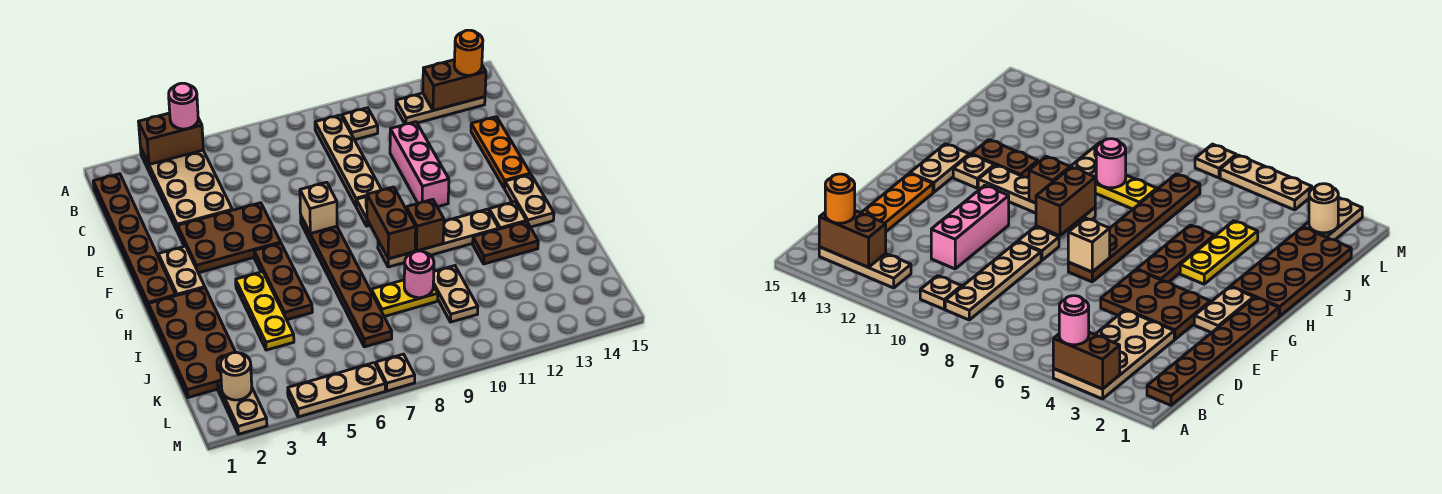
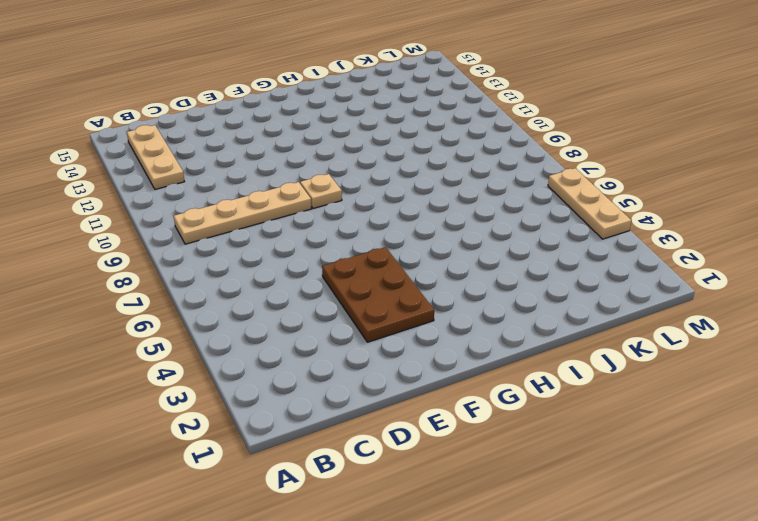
none -> tan 2x4 plate [140,147,232,232]
none -> brown 1x6 plate [93,174,176,310]
none -> tan 1x1 plate [342,108,378,140]
none -> pink 1x3 brick [390,122,449,207]

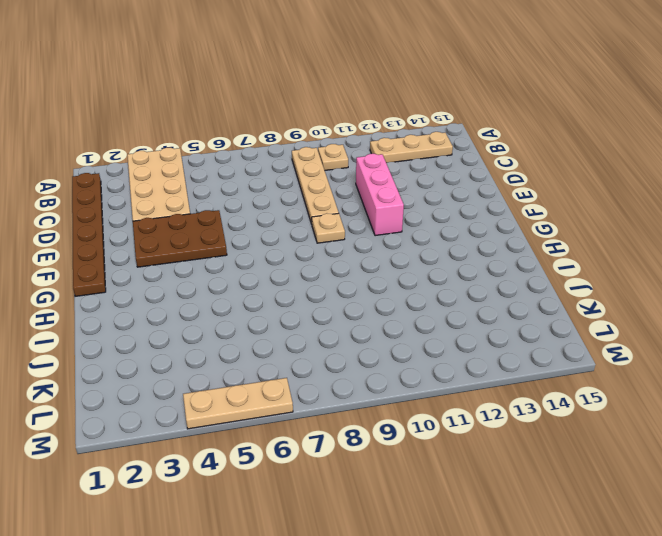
none -> orange 1x3 plate [471,117,530,188]
none -> tan 1x2 plate [158,246,205,296]
none -> brown 1x6 plate [301,217,392,347]
none -> brown 1x3 plate [254,243,312,320]

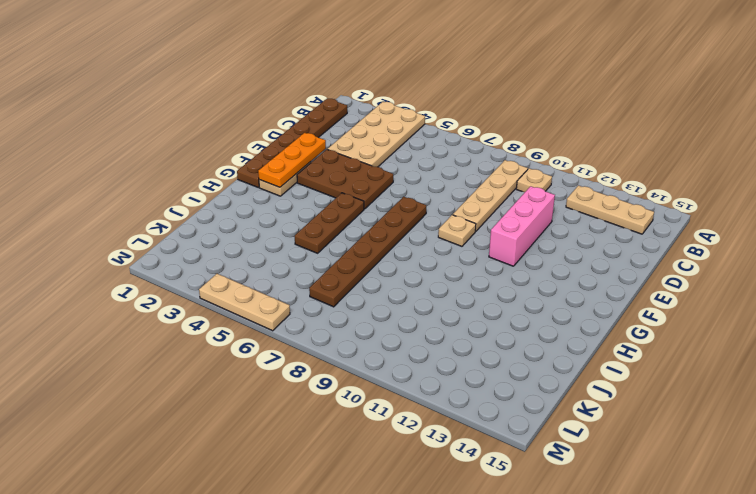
orange 1x3 plate [258,133,326,187] -> orange 1x3 plate moved to [471,117,530,188]
none -> tan 1x2 plate [505,174,554,227]
none -> brown 2x4 plate [148,288,236,398]
none -> yellow 1x3 plate [236,272,294,350]
none -> tan 1x4 plate [378,209,499,267]

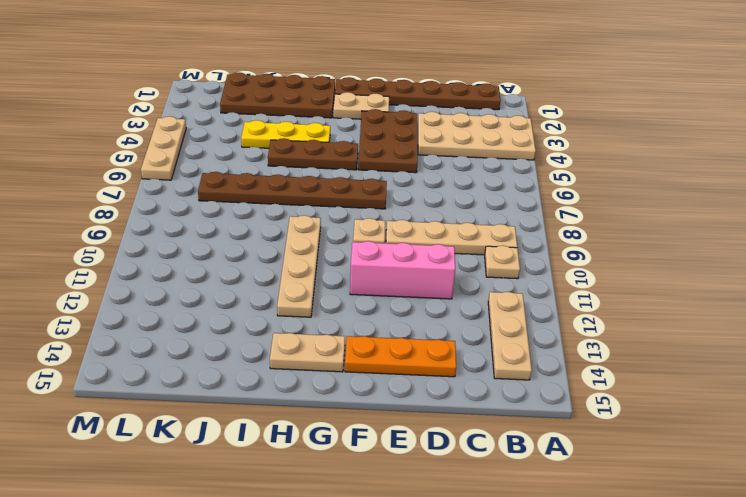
none -> tan 1x1 plate [489,202,526,229]
none -> brown 1x2 plate [473,222,538,264]
none -> yellow 1x2 plate [371,280,438,317]
none -> tan 1x2 plate [433,266,478,322]

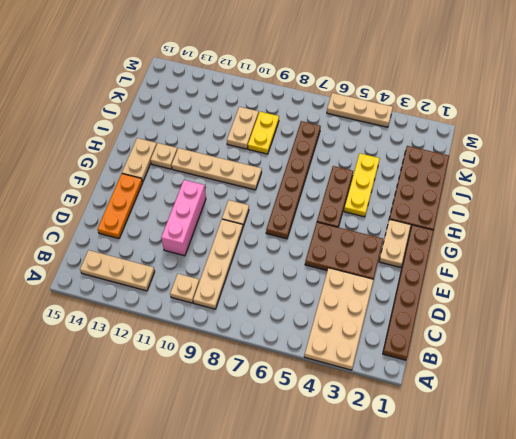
yellow 1x2 plate [248,112,279,154] -> yellow 1x2 plate turned to [371,280,438,317]
none -> brown 1x2 plate [473,222,538,264]
none -> tan 1x2 plate [218,382,267,434]
none -> tan 1x1 plate [376,354,415,391]
none -> brown 1x2 brick [139,113,203,164]

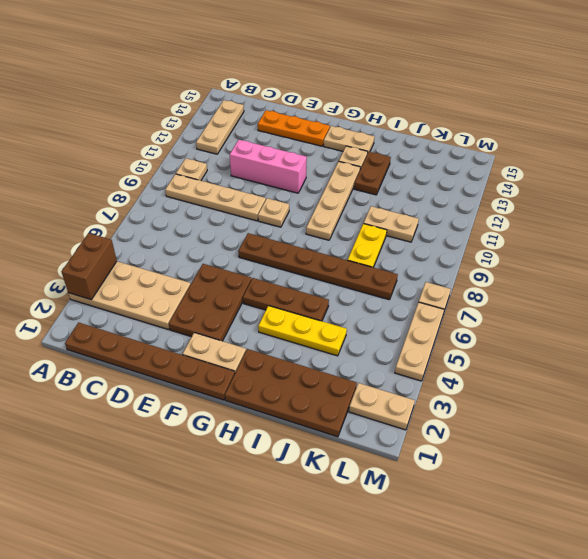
none -> brown 1x2 brick [423,60,486,111]
none -> tan 1x1 brick [300,182,337,234]
none -> brown 1x2 brick [367,187,416,259]
none -> brown 1x1 brick [406,200,444,251]

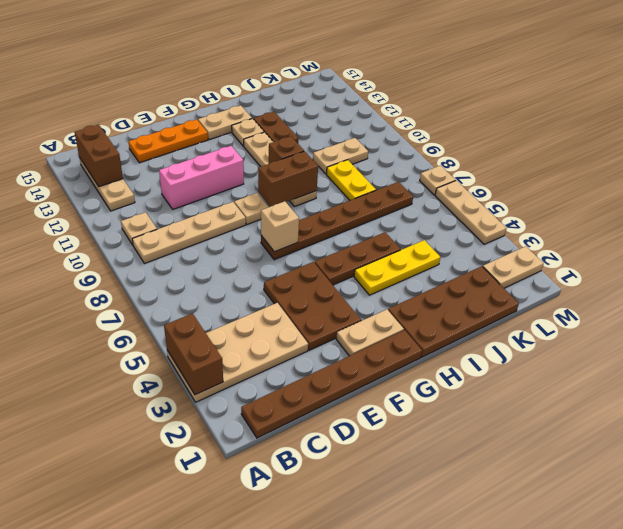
none -> pink 1x1 round brick [404,251,434,298]
none -> tan 1x1 round brick [220,353,252,400]
none -> pink 1x1 round brick [169,83,198,129]
none -> orange 1x1 round brick [454,30,483,75]

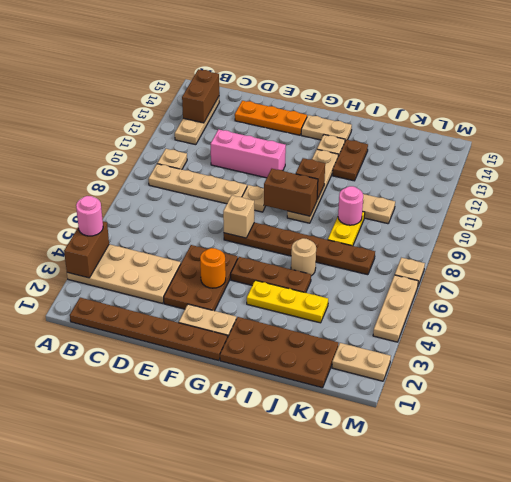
orange 1x1 round brick [200,248,226,288] -> orange 1x1 round brick moved to [454,30,483,75]
tan 1x1 round brick [291,238,316,276] -> tan 1x1 round brick moved to [220,353,252,400]

